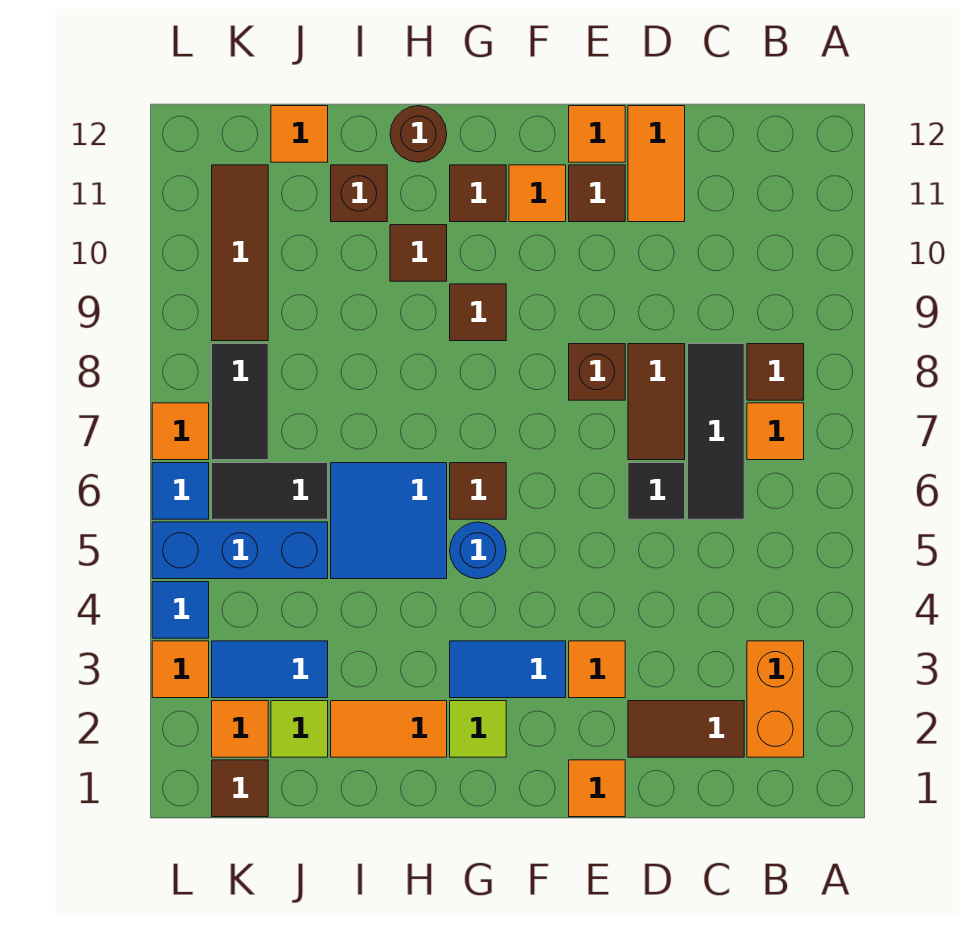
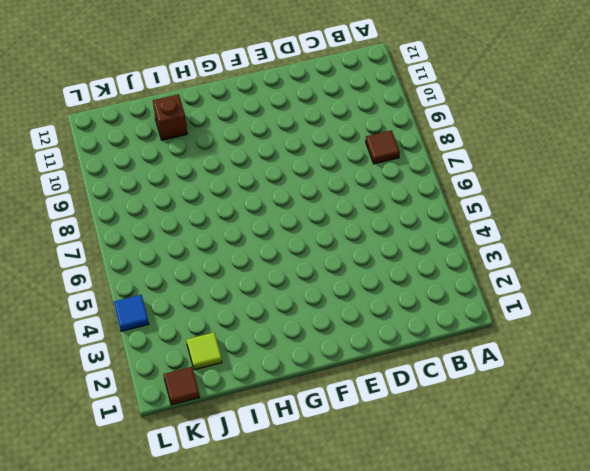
none -> orange 1x2 brick [747,641,804,757]
none -> orange 1x1 tile [747,403,804,460]
none -> brown 1x2 tile [628,701,744,757]
none -> black 1x3 tile [688,344,744,519]

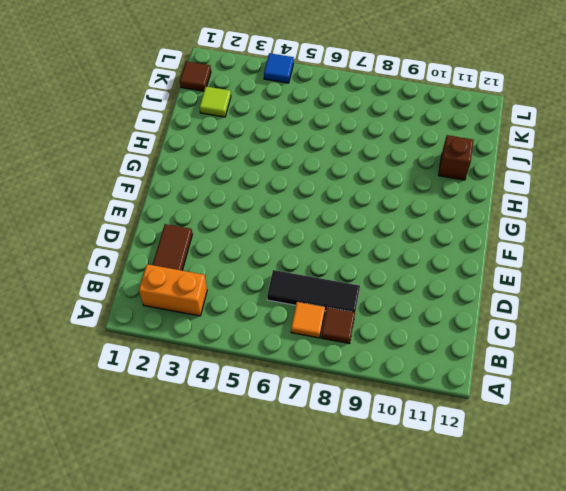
none -> black 1x1 tile [628,463,685,519]
none -> brown 1x2 tile [628,344,685,460]
none -> orange 1x2 tile [628,106,685,222]
none -> orange 1x1 tile [569,760,625,817]

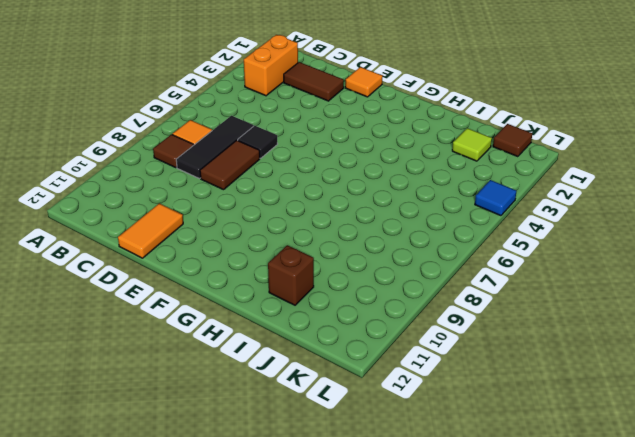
none -> orange 1x1 tile [569,641,625,698]
none -> brown 1x1 brick [569,344,625,400]
none -> brown 1x1 tile [569,165,625,222]
none -> orange 1x1 tile [569,106,625,162]

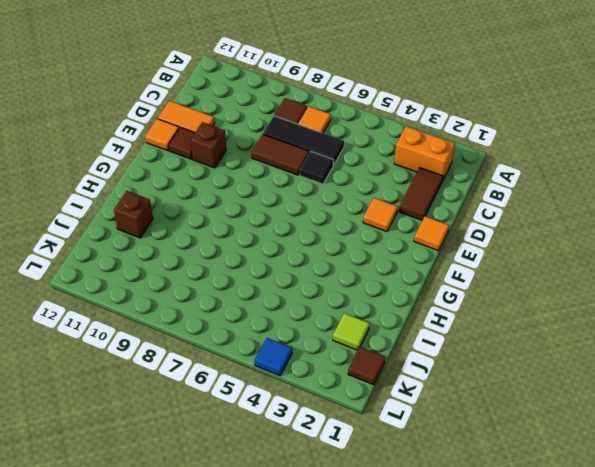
brown 1x1 brick [191,122,226,168] -> brown 1x1 brick moved to [569,344,625,400]
none -> blue 1x2 tile [450,641,566,698]
none -> orange 1x1 tile [509,165,566,222]
none -> lime 1x1 tile [450,701,506,757]
none -> blue 1x1 round brick [450,522,506,579]

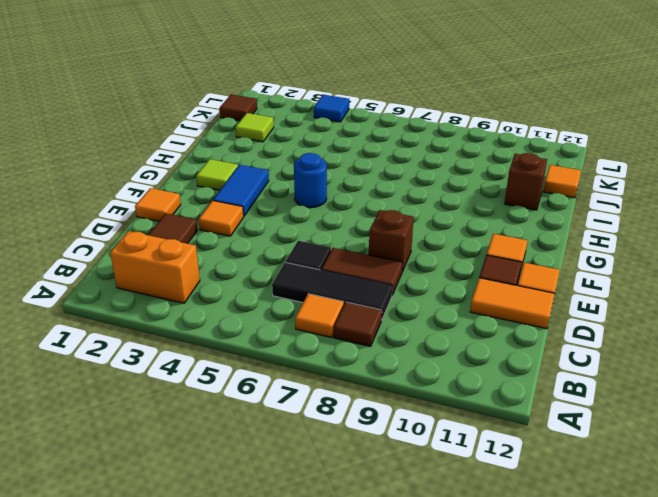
none -> brown 1x1 tile [450,463,506,519]
none -> brown 1x1 tile [450,284,506,341]
none -> brown 1x1 tile [450,165,506,222]
none -> orange 1x2 tile [331,701,447,757]

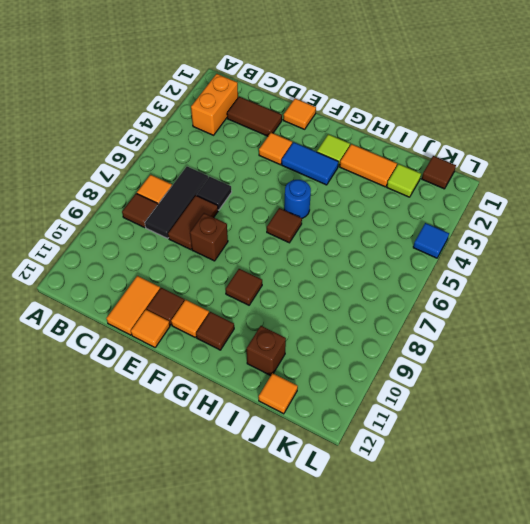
none -> blue 2x2 tile [331,463,447,579]
none -> brown 1x1 tile [390,225,447,281]
none -> brown 1x1 round brick [390,106,447,162]
none -> blue 1x2 tile [212,641,328,698]

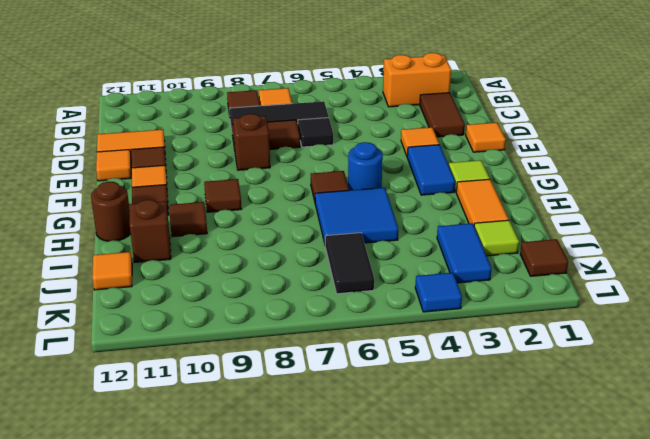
none -> blue 1x3 brick [152,522,328,579]
none -> orange 1x1 tile [212,701,268,757]
none -> black 1x2 tile [212,344,268,460]
none -> brown 1x3 tile [212,165,268,341]

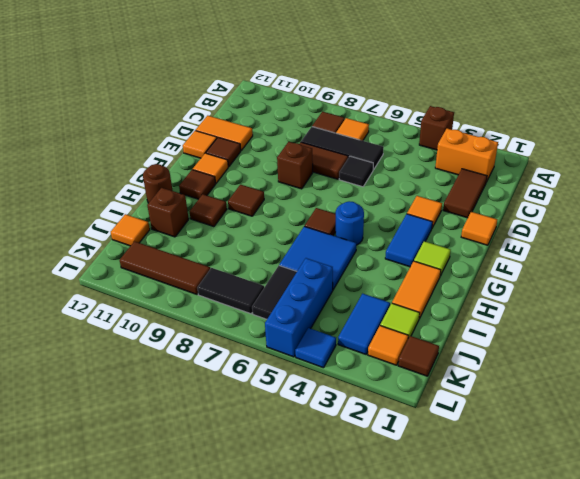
brown 1x1 brick [419,106,454,150] -> none
none -> orange 1x1 tile [152,641,209,698]
none -> blue 1x1 tile [152,463,209,519]
none -> orange 1x1 tile [152,403,209,460]

